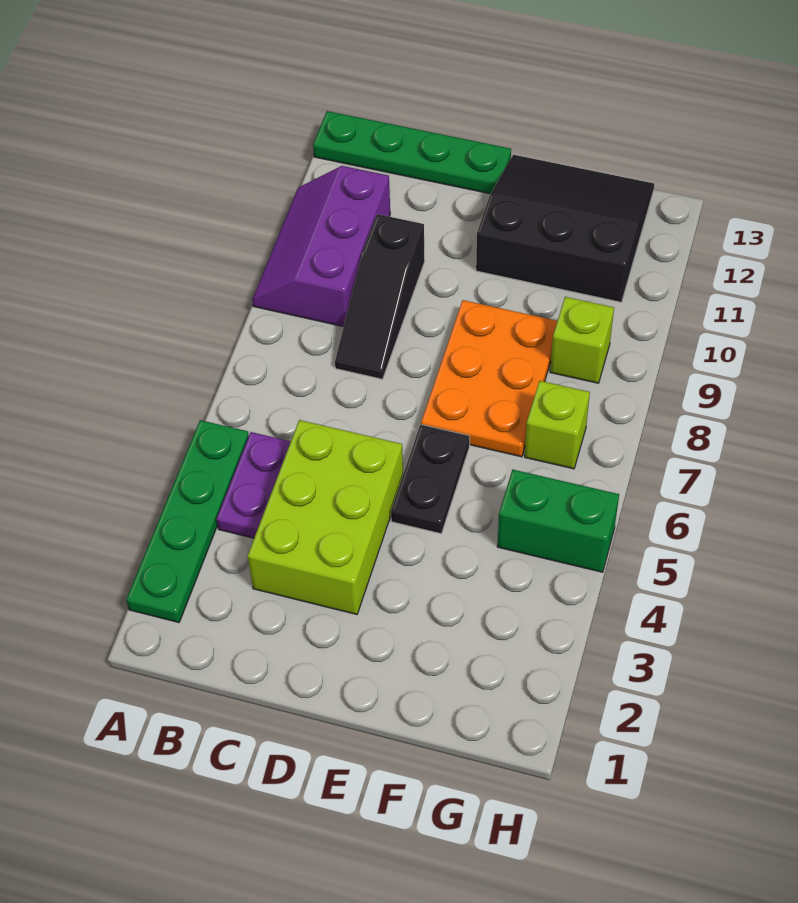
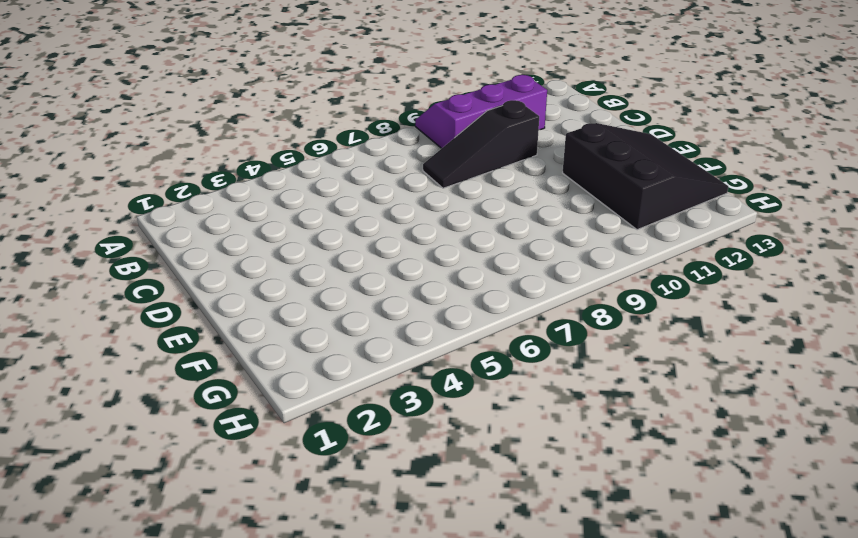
none -> green 1x4 plate [126,420,249,622]
none -> green 1x4 plate [313,111,511,194]
none -> purple 1x2 plate [217,432,291,538]

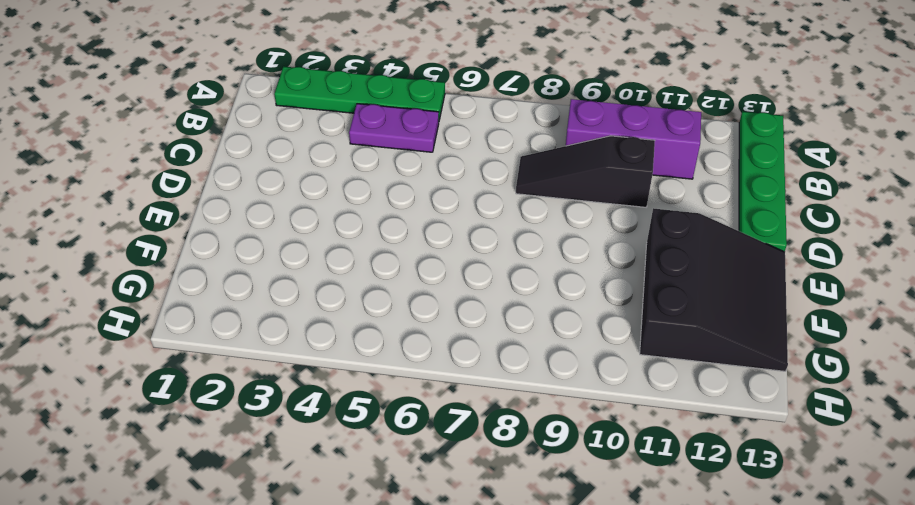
none -> lime 2x3 brick [248,420,403,614]
none -> black 1x2 plate [391,424,470,534]
none -> orange 2x3 plate [421,300,557,457]

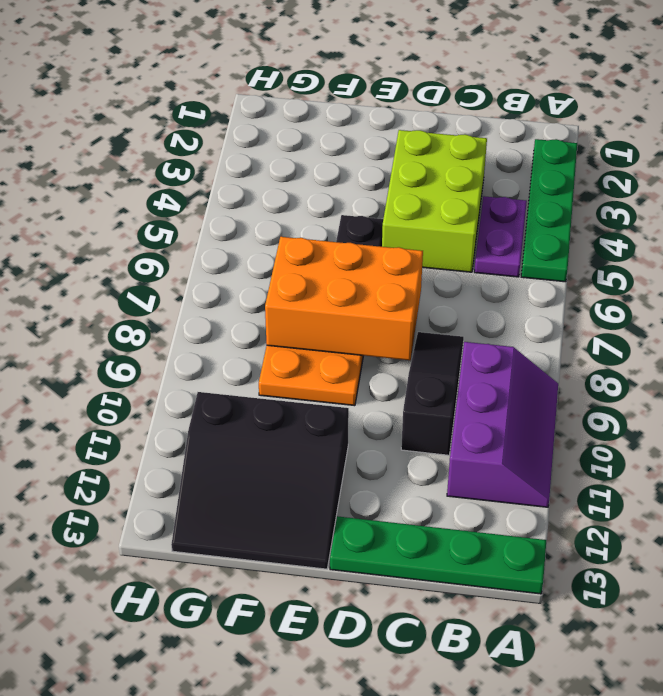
orange 2x3 brick [265,237,423,360] -> none
none -> green 1x2 brick [497,470,619,572]
none -> lime 1x1 brick [525,381,590,469]
none -> lime 1x1 brick [550,297,614,383]

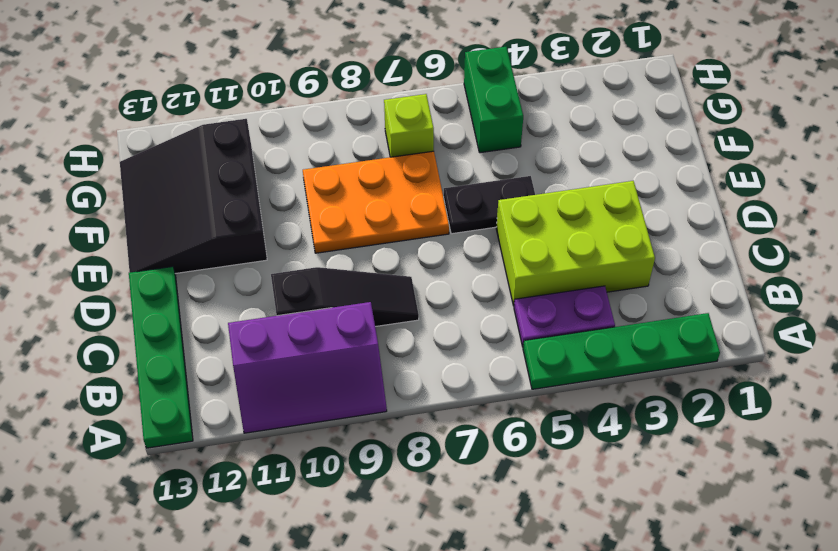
none -> lime 1x1 brick [550,297,614,383]

